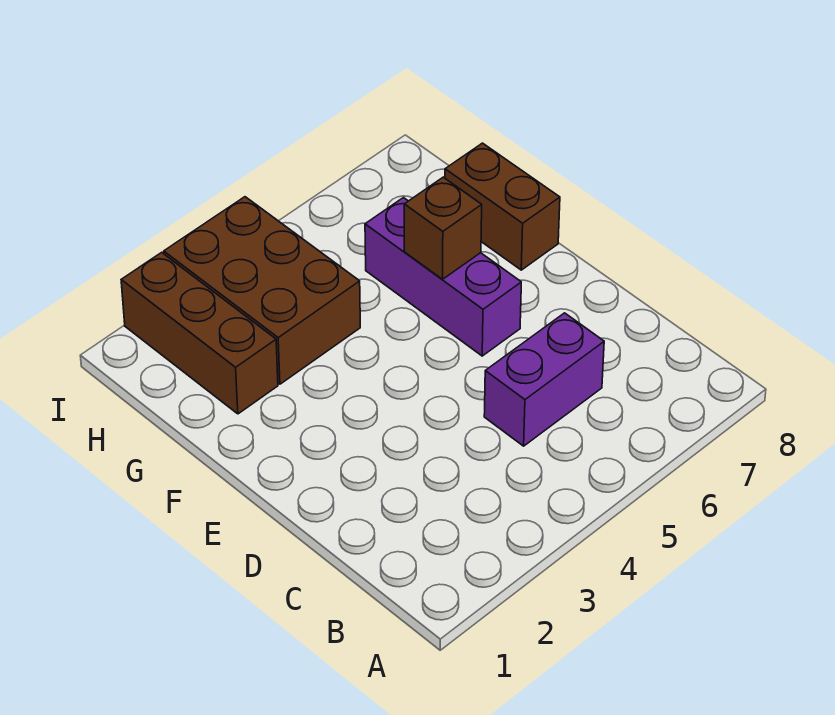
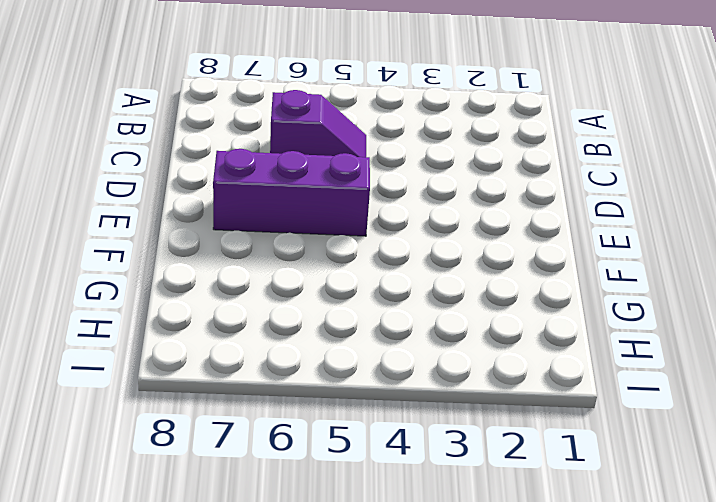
purple 1x2 slope [270,90,366,157] -> purple 1x2 brick [484,313,604,446]
purple 1x3 brick [213,149,370,236] -> purple 1x3 brick turned to [365,198,521,356]
none -> brown 1x2 brick [445,143,560,270]
none -> brown 1x3 brick [121,252,278,414]

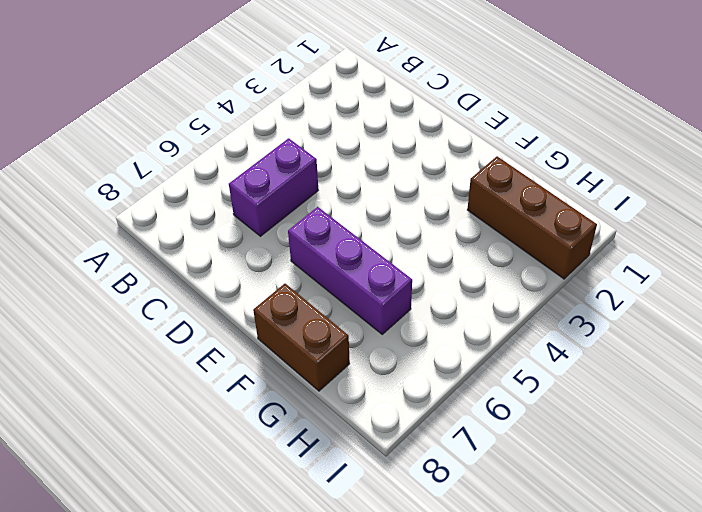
none -> brown 2x3 brick [164,197,360,384]
none -> brown 1x1 brick [404,177,482,279]

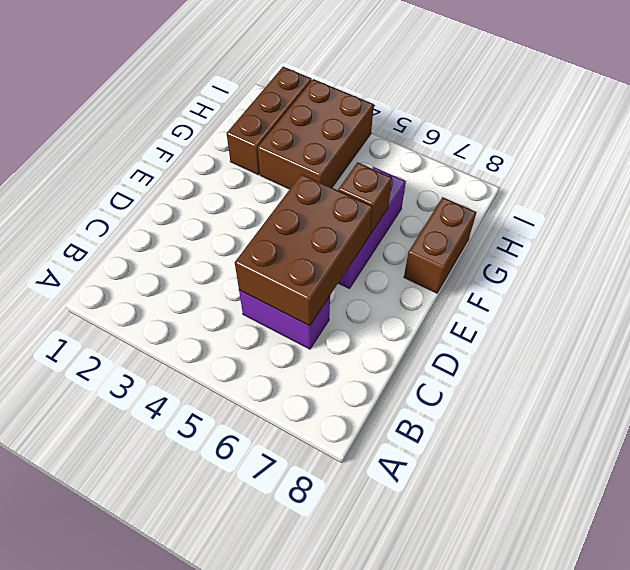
brown 2x3 brick [235,174,373,326] -> none

